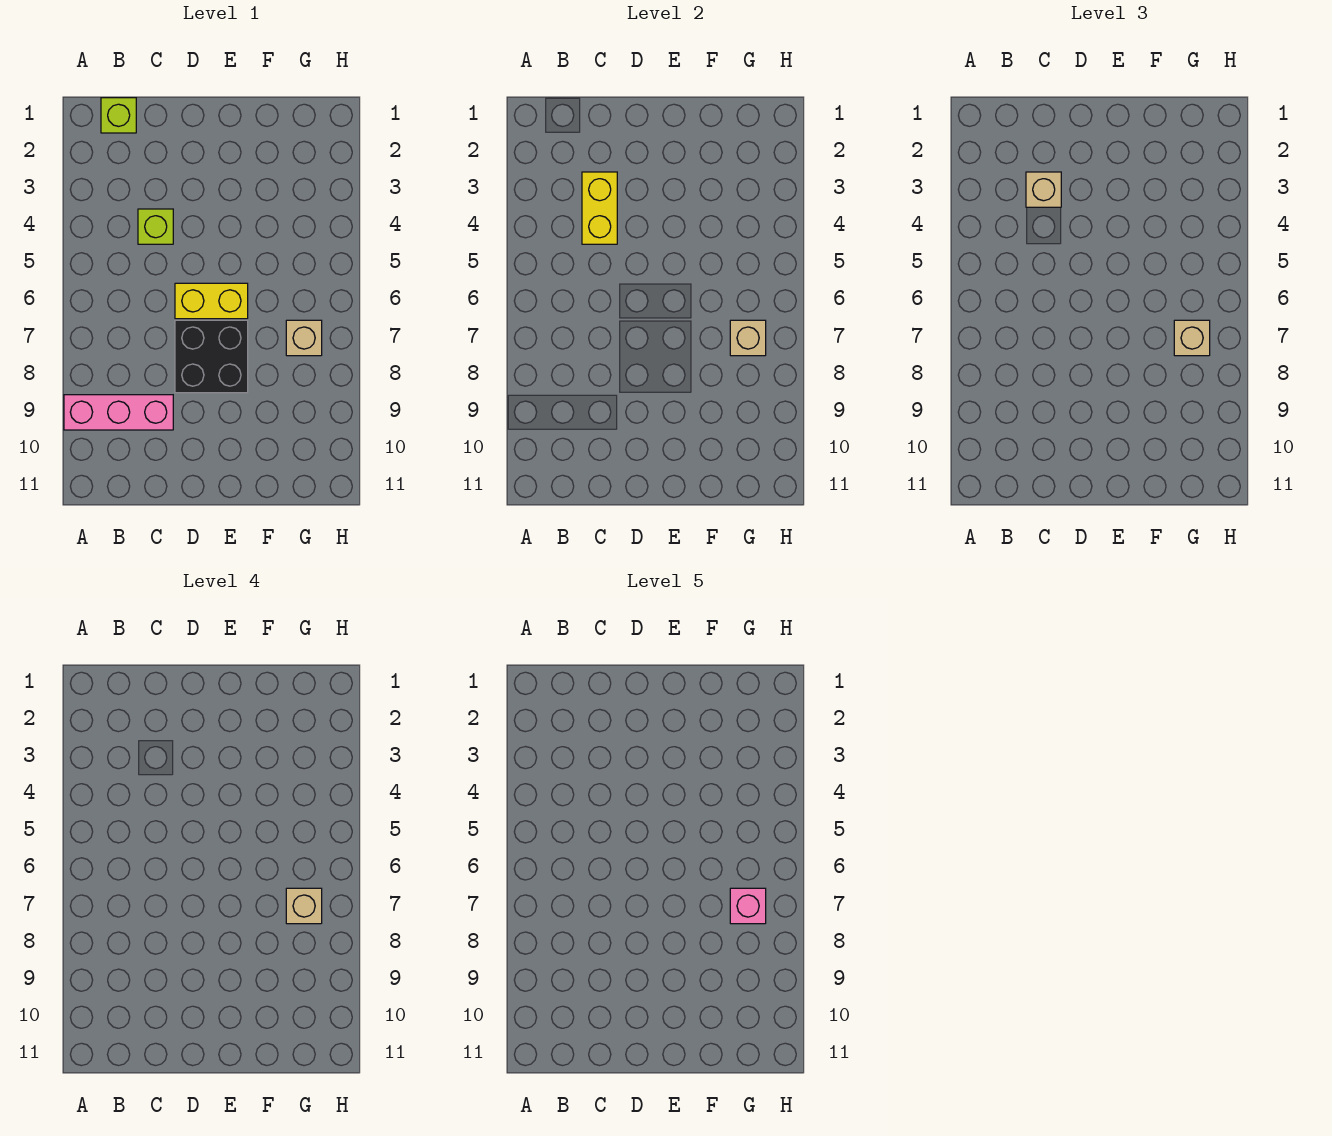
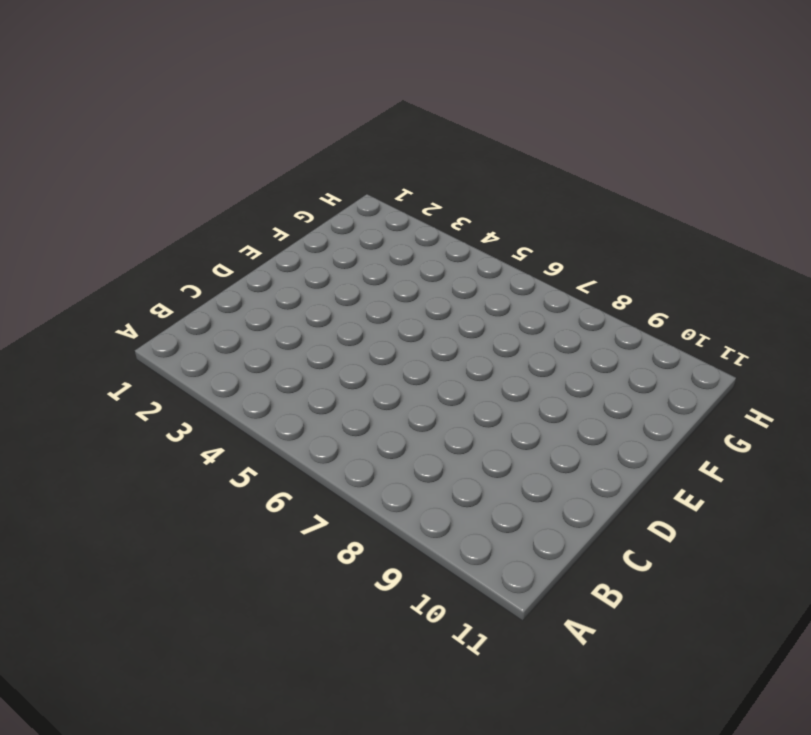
none -> pink 1x3 brick [64,395,173,430]
none -> lime 1x1 brick [101,98,136,133]
none -> lime 1x1 brick [138,209,173,244]

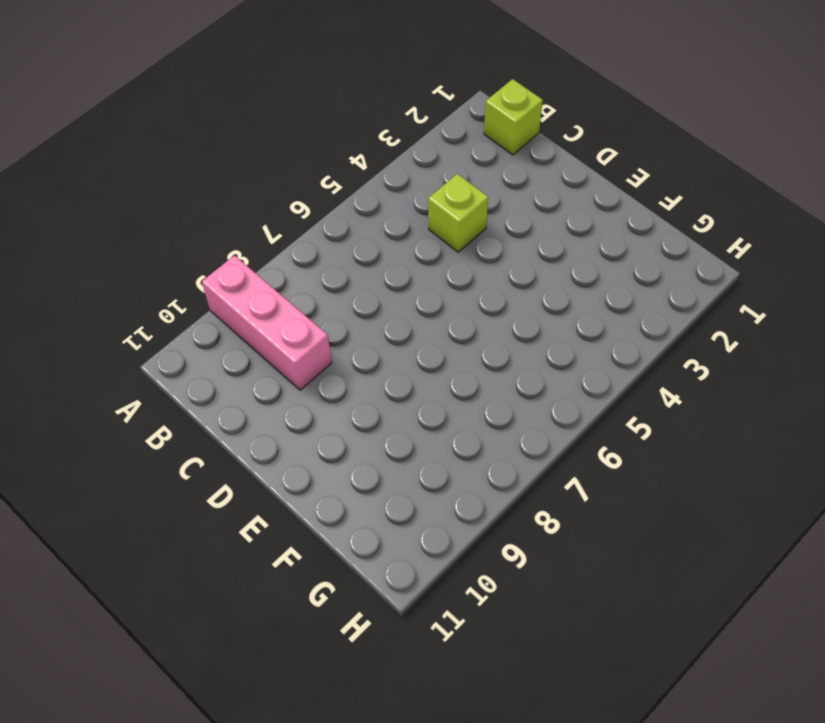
none -> yellow 1x2 brick [175,283,248,319]
none -> black 2x2 brick [175,320,248,393]
none -> tan 1x1 brick [286,320,322,356]

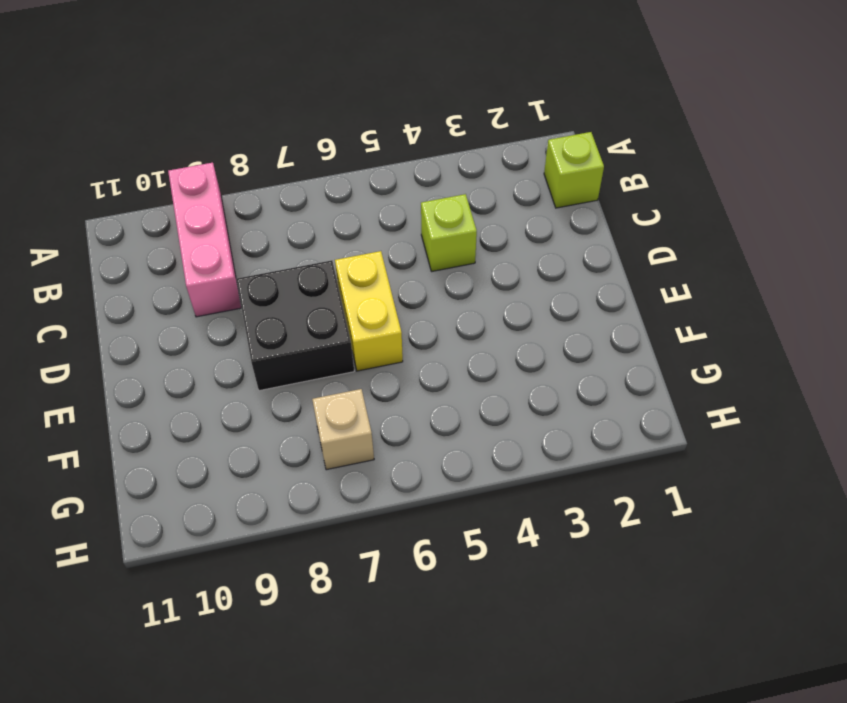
none -> yellow 1x2 brick [582,172,617,244]
none -> tan 1x1 brick [730,320,766,356]
none -> tan 1x1 brick [1026,172,1061,207]

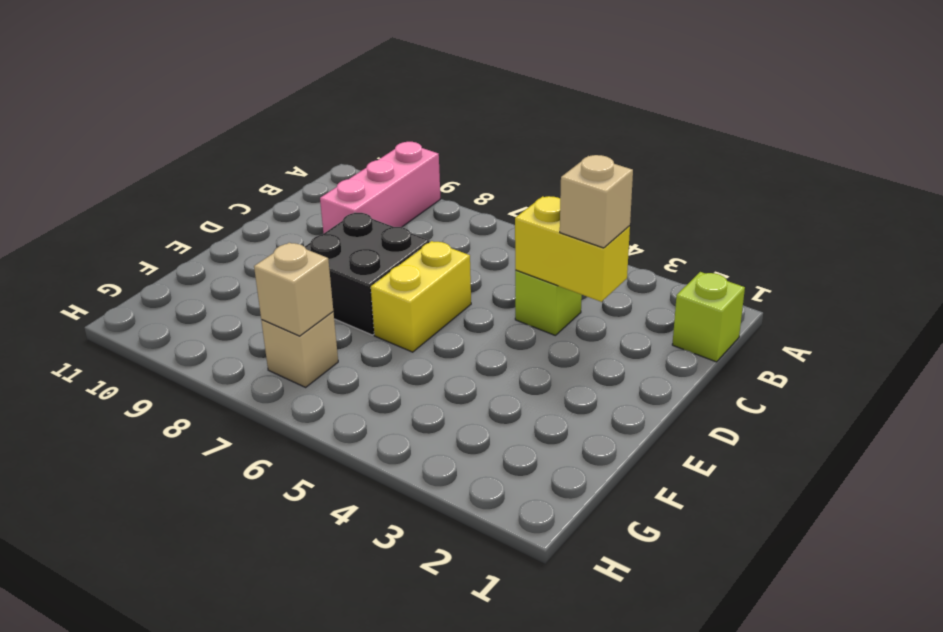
none -> tan 1x1 brick [1174,320,1210,356]
none -> tan 1x1 brick [286,888,322,924]
none -> pink 1x1 brick [730,888,766,924]

